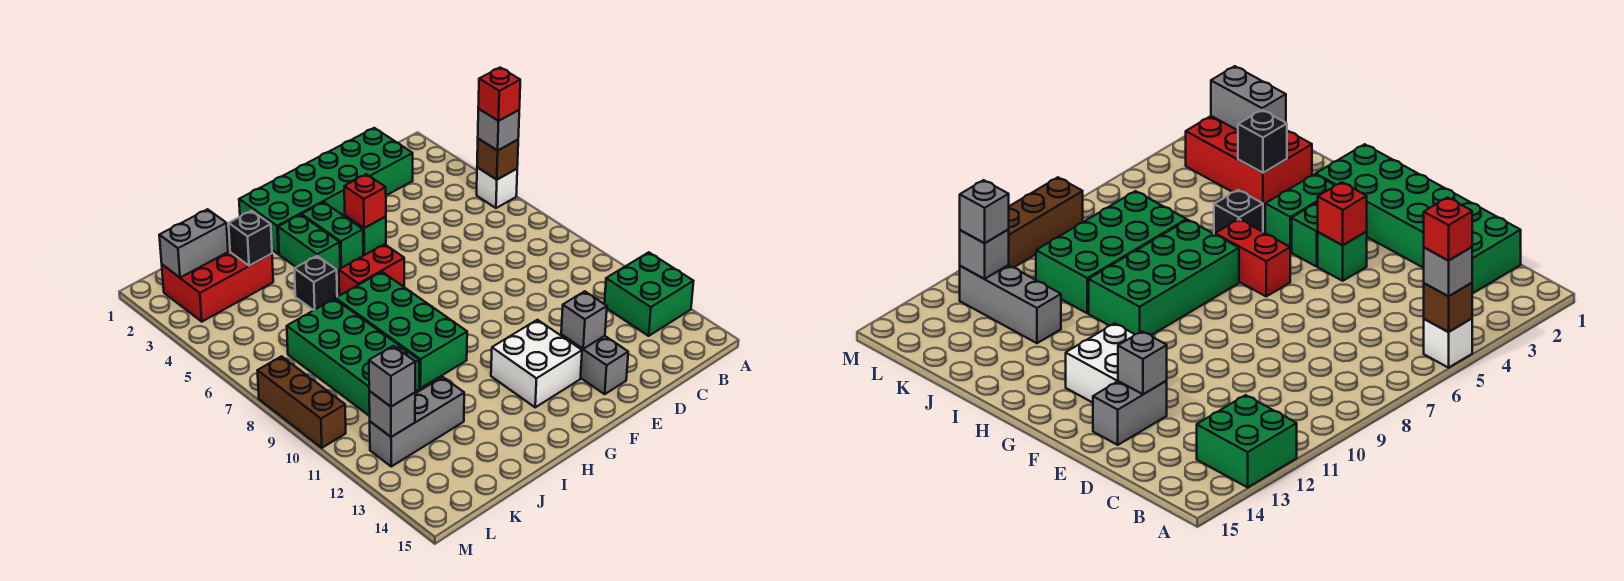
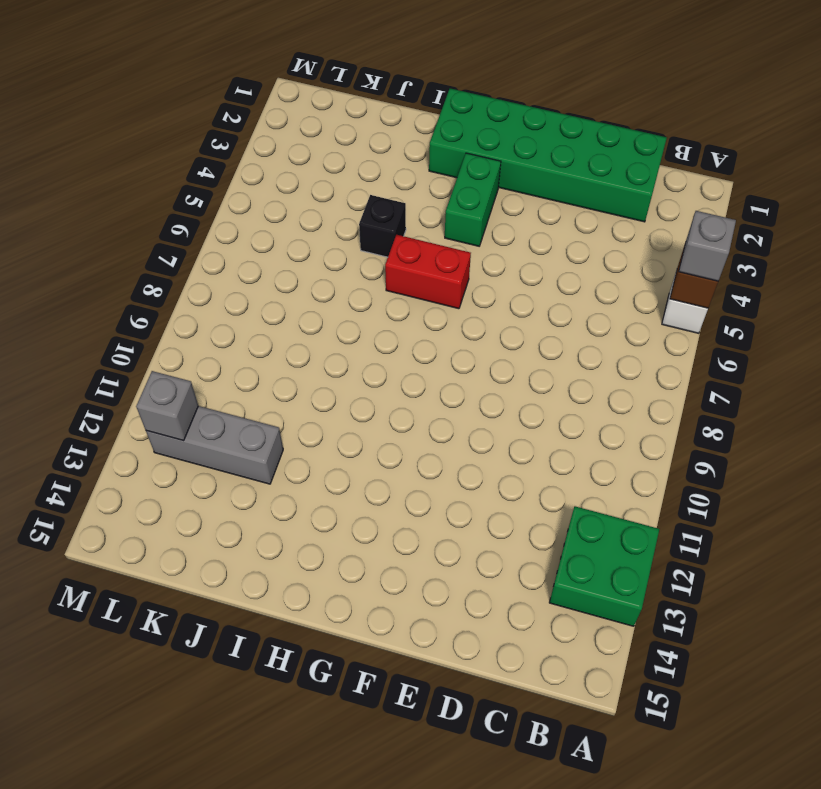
none -> grey 1x2 brick [561,335,628,394]
none -> green 1x1 brick [345,216,386,256]
none -> white 2x2 brick [491,320,582,407]

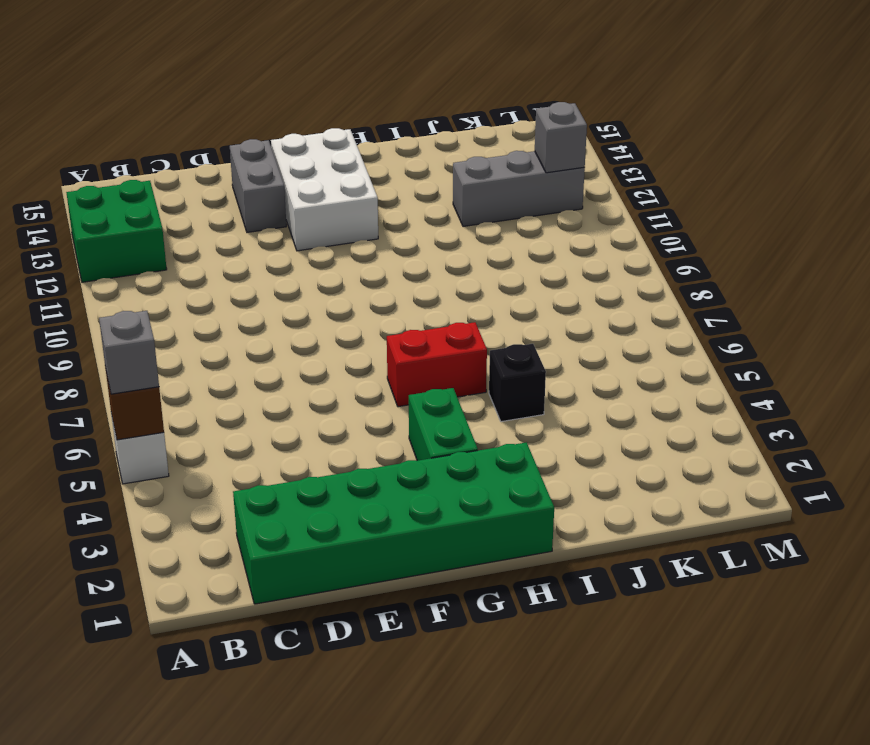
white 2x3 brick [271,128,378,251] -> white 2x2 brick [491,320,582,407]
none -> green 1x1 brick [345,216,386,256]
none -> green 1x2 brick [278,215,340,272]
none -> green 2x4 brick [336,272,467,388]

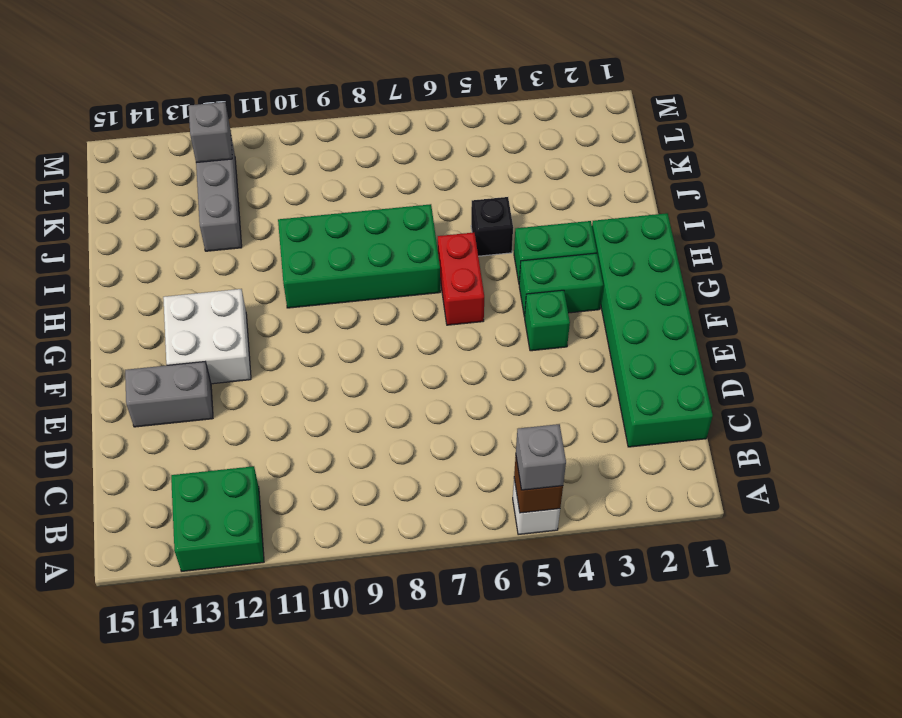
none -> red 2x3 brick [162,228,273,322]
none -> green 2x4 brick [287,299,419,416]
none -> brown 1x3 brick [257,356,346,448]

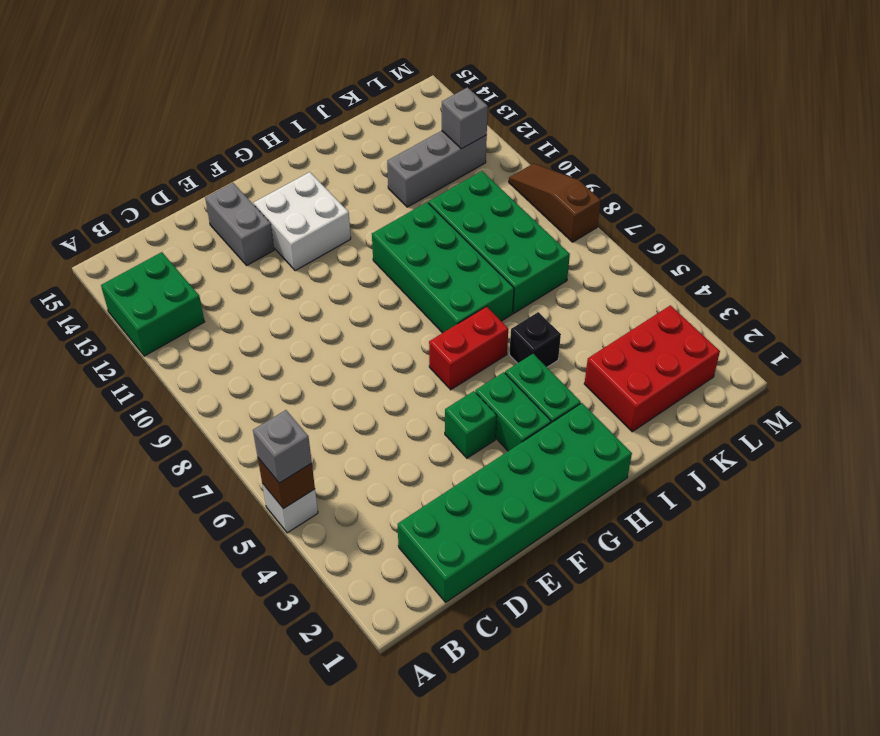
brown 1x3 slope [509,163,601,242] -> brown 1x3 brick [257,356,346,448]
none -> grey 1x1 brick [561,291,607,349]
none -> red 1x1 brick [344,174,386,228]
none -> black 1x1 brick [229,211,272,266]

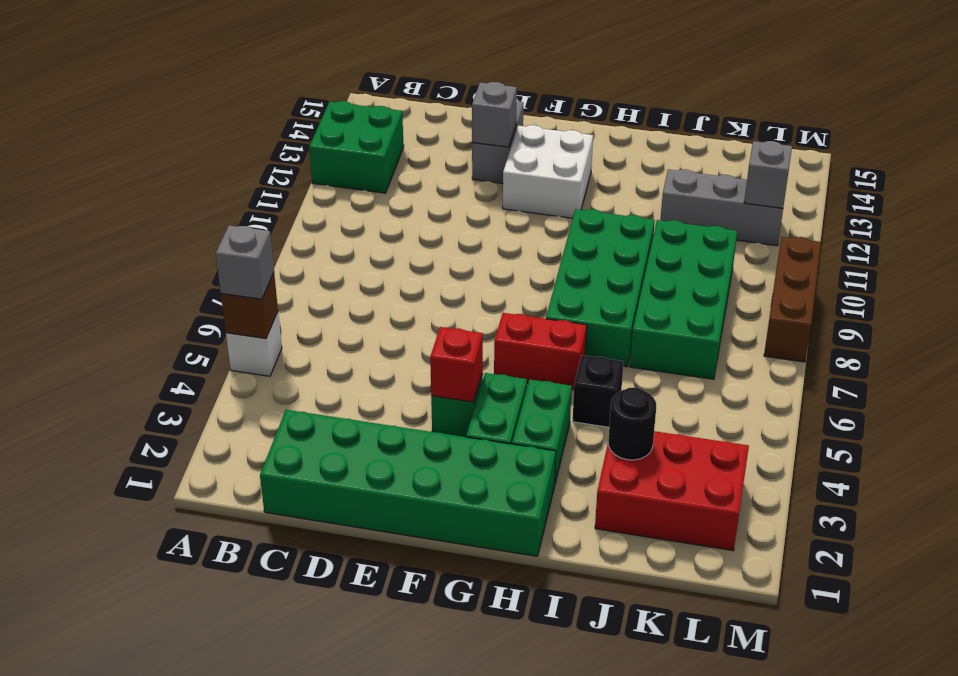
black 1x1 round brick [608,388,656,460] -> black 1x1 brick [229,211,272,266]
none -> grey 1x2 brick [159,209,228,278]
none -> grey 1x1 brick [369,346,415,407]
none -> red 1x1 brick [478,68,520,121]

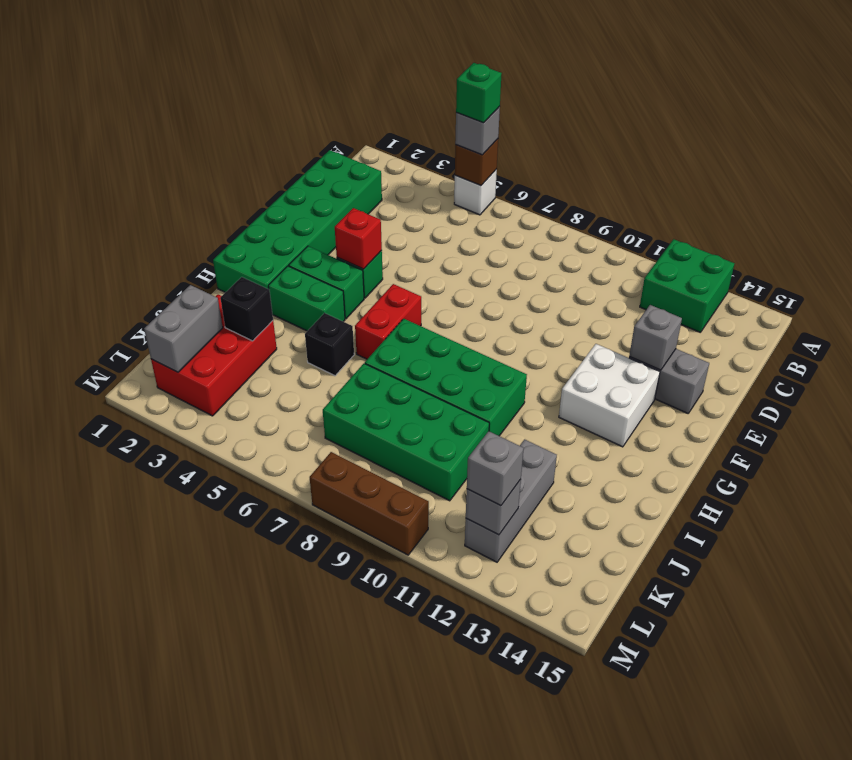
green 1x1 brick [456,63,502,123] -> red 1x1 brick [478,68,520,121]

